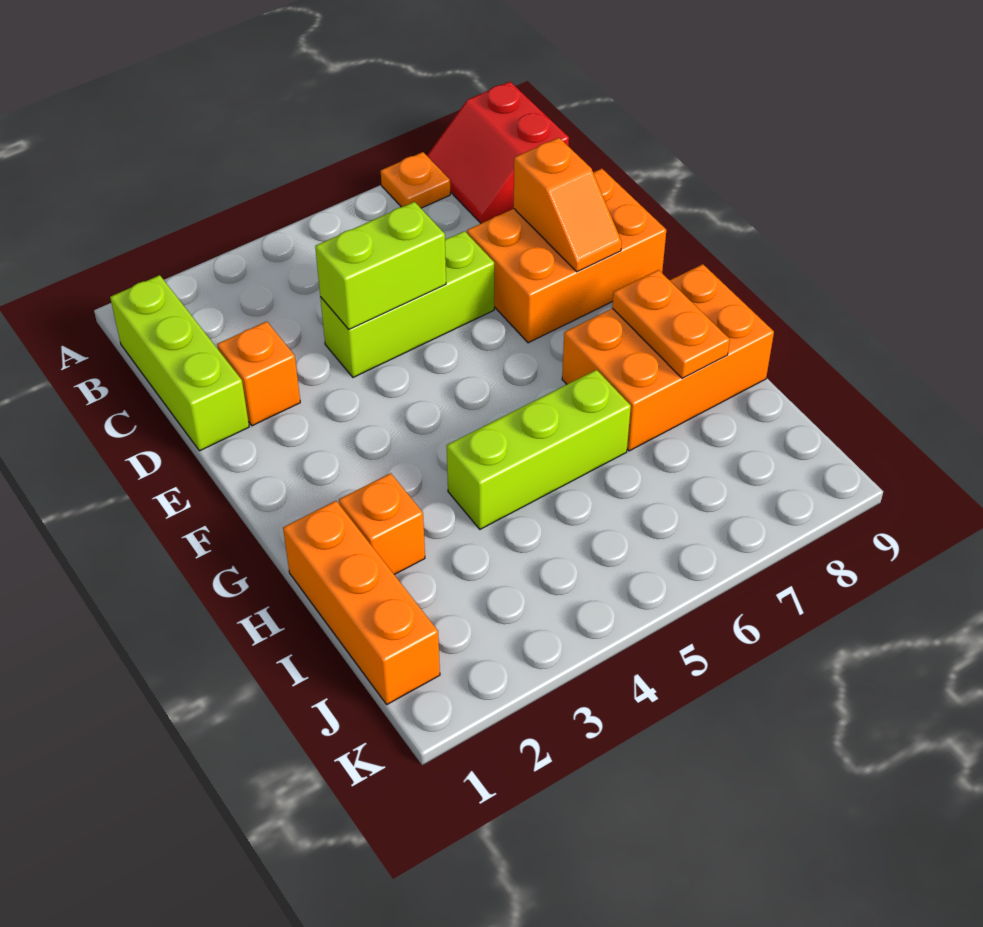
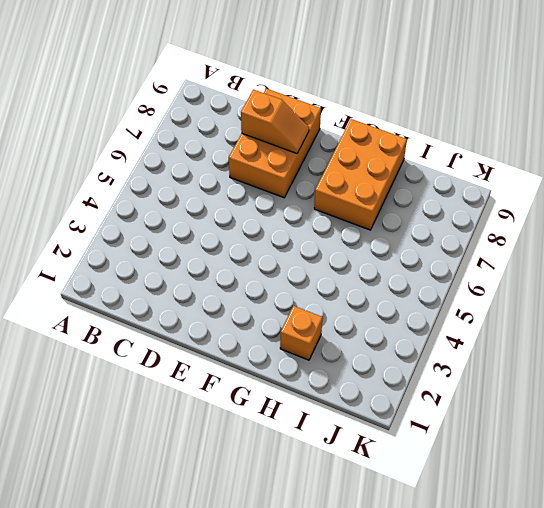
none -> orange 1x1 plate [381,152,450,208]
none -> red 2x2 slope [427,82,569,223]
none -> lime 1x3 brick [110,275,249,451]

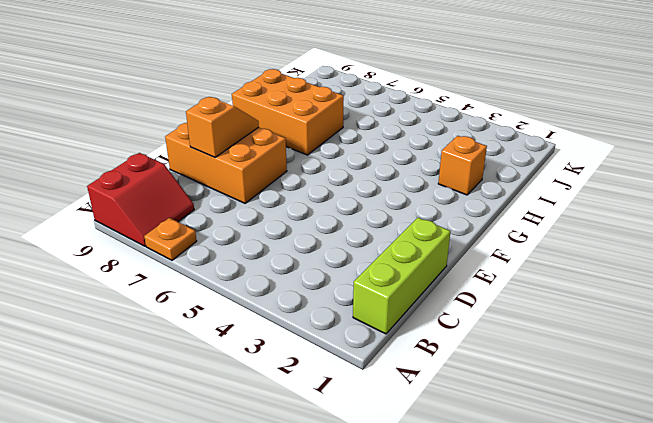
none -> orange 1x1 brick [217,321,300,426]
none -> lime 1x3 brick [320,231,494,377]
none -> orange 1x3 brick [283,501,440,704]

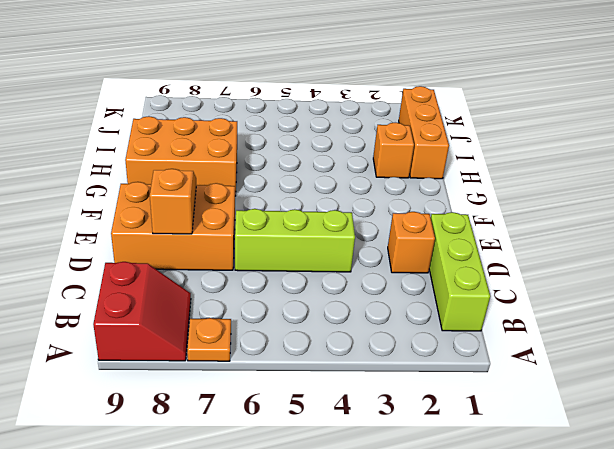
none -> lime 1x3 brick [447,370,631,529]
none -> lime 1x2 brick [315,202,446,329]
none -> orange 1x2 plate [612,270,730,379]

